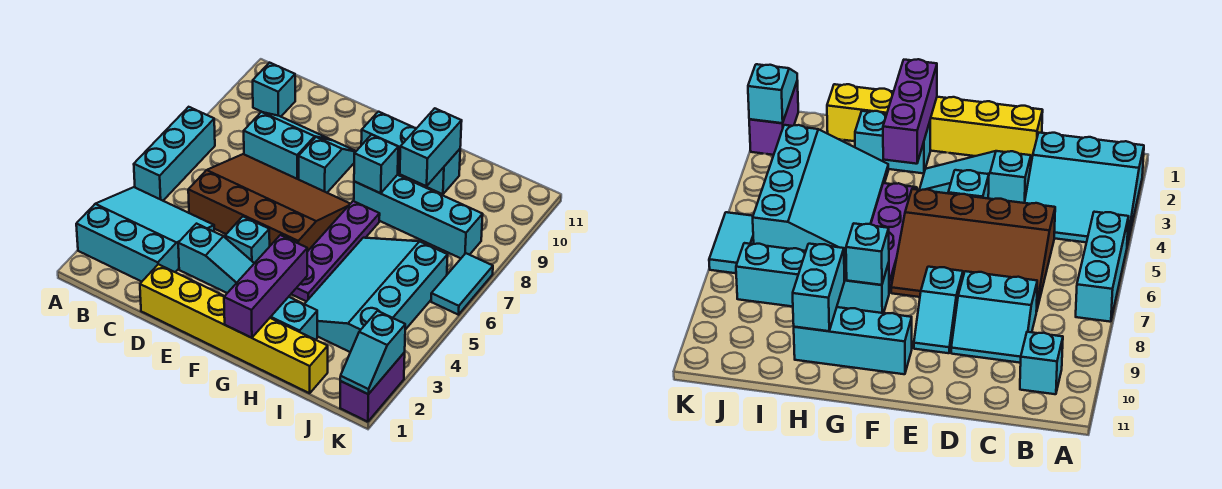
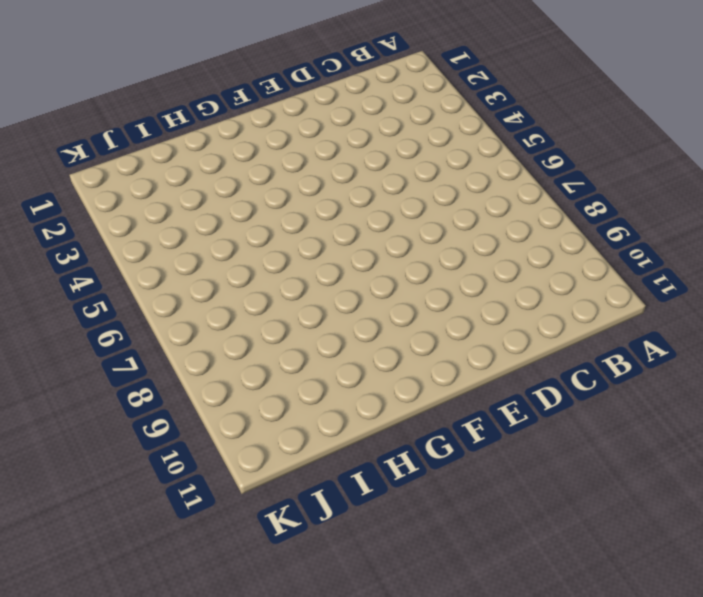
none -> cyan 3x3 slope [76,187,214,282]
none -> cyan 1x3 brick [134,107,215,201]
none -> cyan 1x1 brick [253,63,295,117]

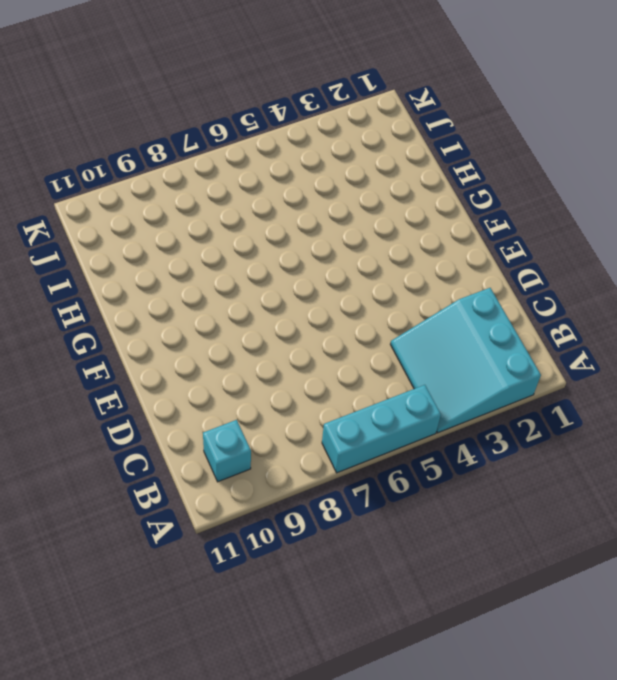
none -> brown 3x4 slope [188,154,350,252]
none -> cyan 2x2 slope [244,112,330,179]
none -> yellow 1x6 brick [140,264,328,393]

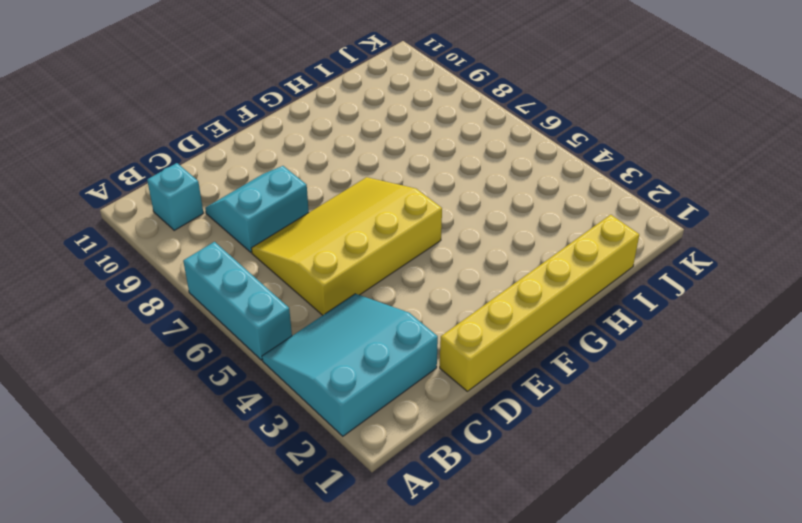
yellow 3x4 slope [251,177,442,315] -> brown 3x4 slope [188,154,350,252]
none -> cyan 1x3 slope [178,224,254,293]
none -> cyan 1x1 brick [225,217,270,263]
none -> cyan 1x2 slope [299,137,356,193]

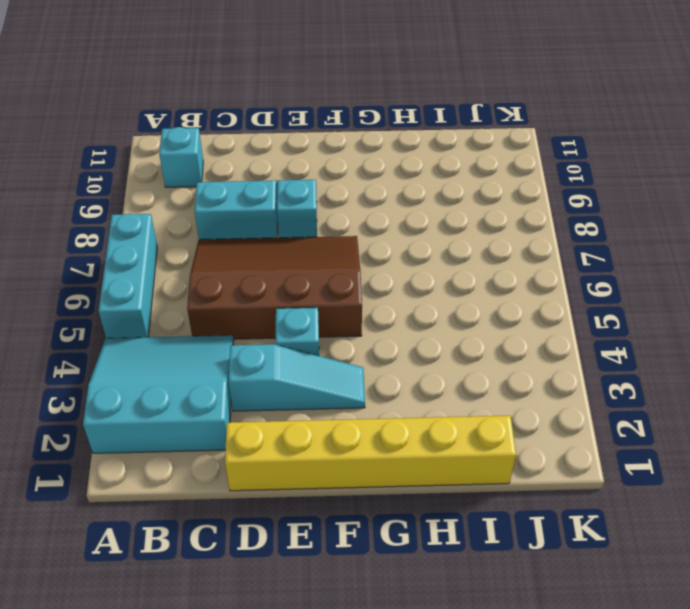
none -> cyan 1x3 brick [361,112,460,194]
none -> cyan 1x2 brick [270,297,317,340]
none -> purple 1x4 plate [292,201,380,301]

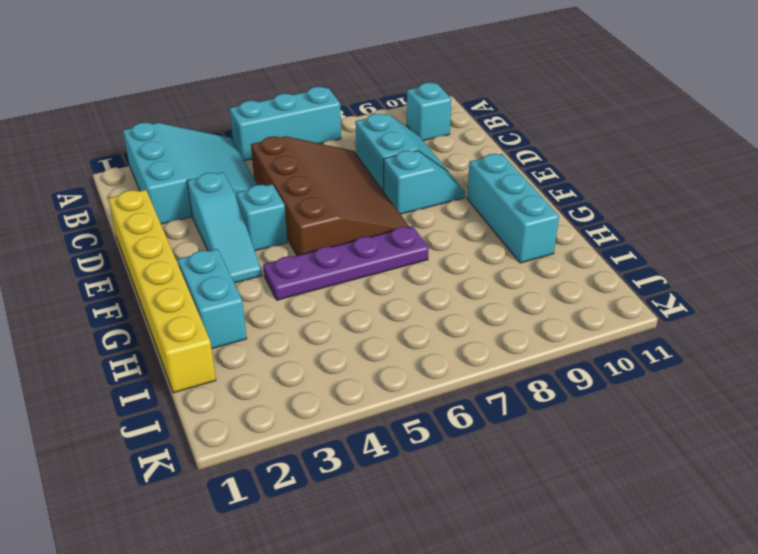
none -> cyan 1x4 brick [354,175,483,258]
none -> cyan 3x4 slope [305,238,448,352]
none -> purple 1x2 brick [340,352,405,422]

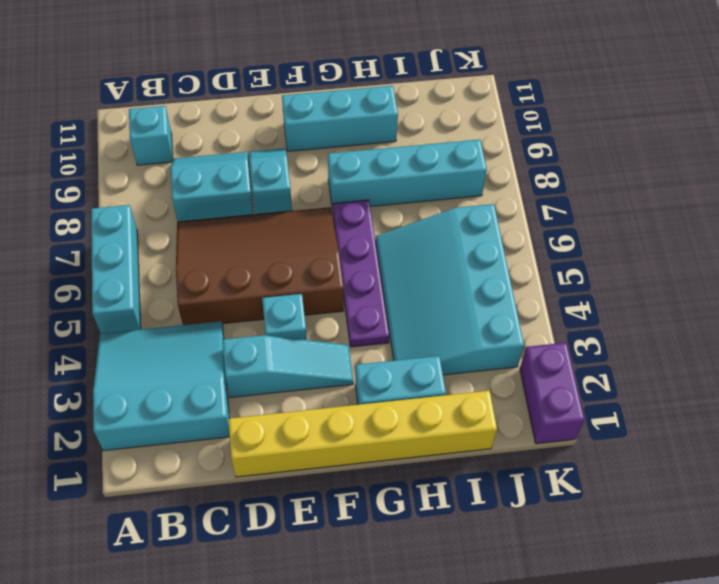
none -> cyan 1x2 tile [431,253,493,315]
none -> purple 1x3 brick [224,235,307,338]
none -> cyan 1x1 brick [354,134,398,193]

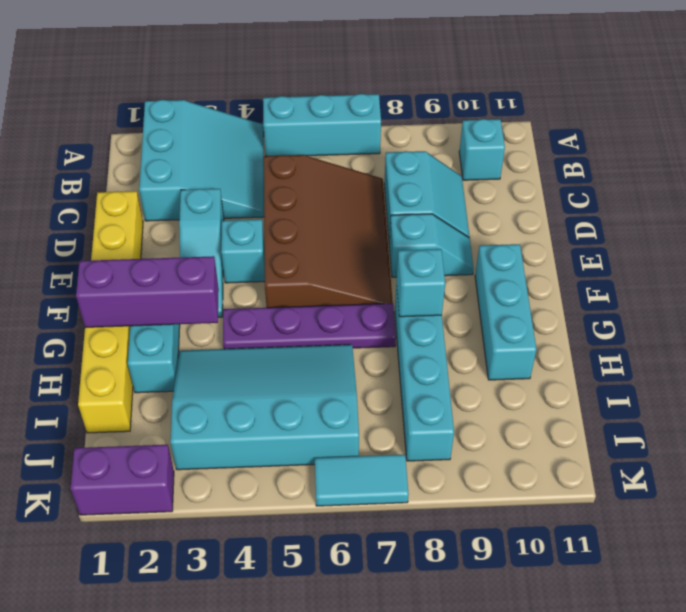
none -> cyan 1x2 brick [400,108,462,186]
none -> cyan 1x2 slope [340,311,405,394]

